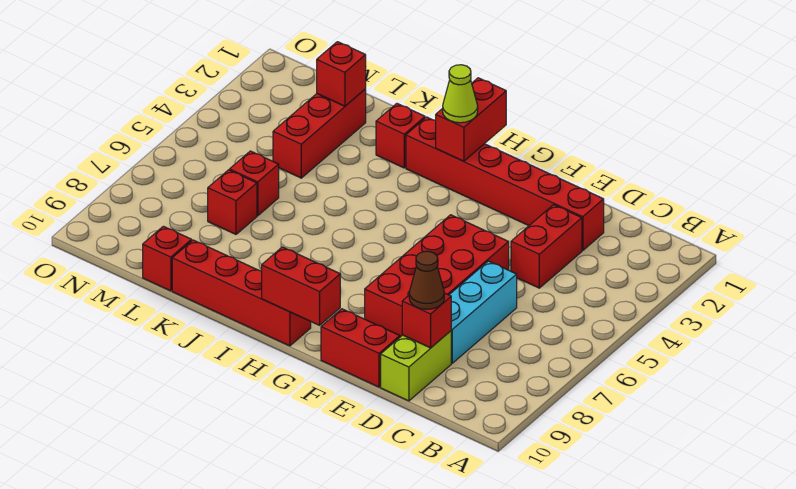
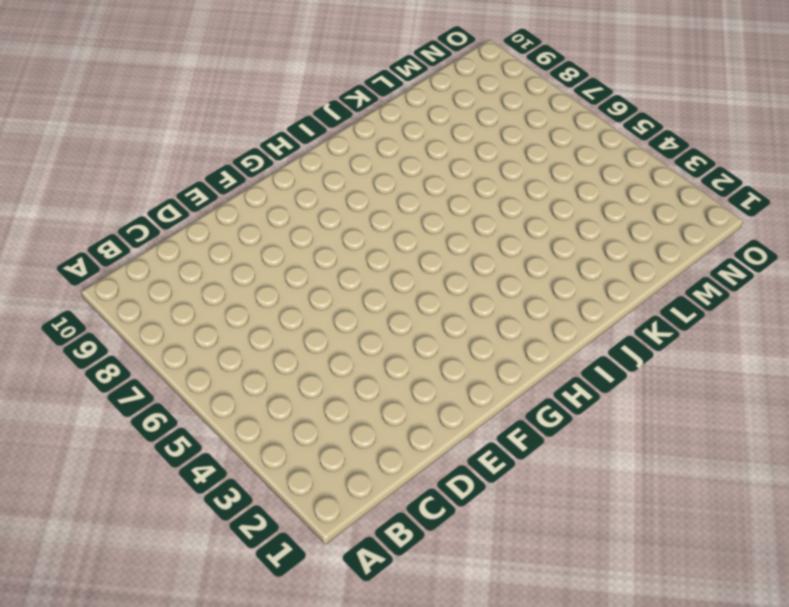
none -> red 1x6 brick [406,117,604,250]
none -> red 1x2 brick [511,205,582,288]
none -> cyan 1x3 brick [450,261,517,363]

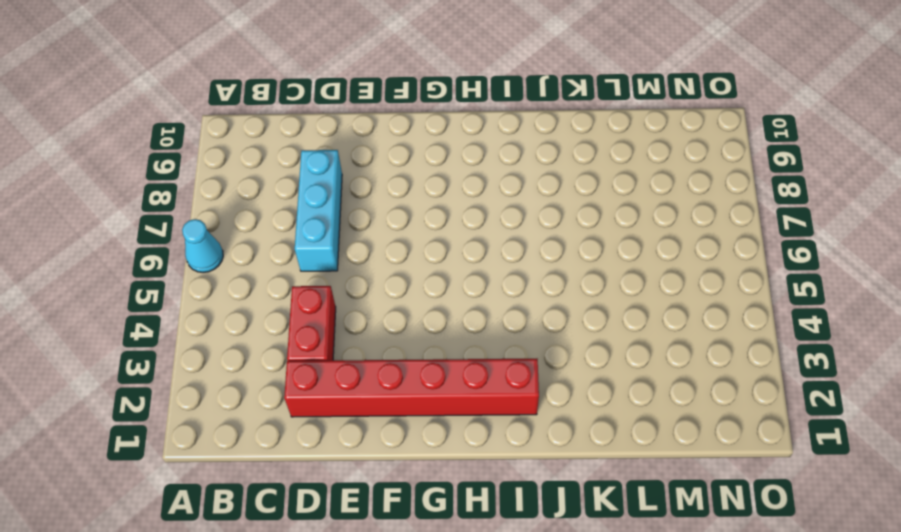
cyan 1x1 cone [182,219,223,273] -> none
none -> lime 1x2 brick [381,331,451,401]
none -> red 2x4 brick [365,215,509,337]
none -> red 1x2 brick [321,309,400,387]

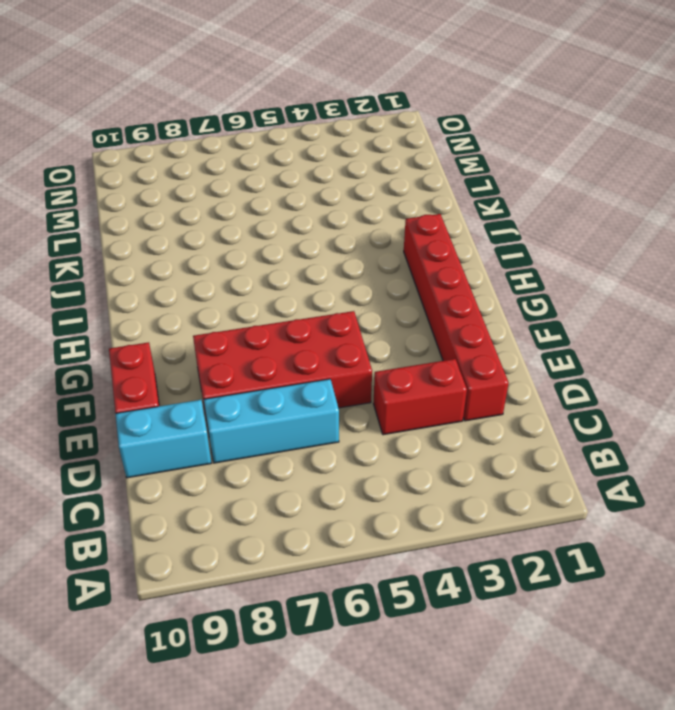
cyan 1x2 brick [115,400,211,478] -> lime 1x2 brick [381,331,451,401]
none -> red 1x4 brick [172,240,311,346]
none -> red 1x1 brick [376,104,425,168]
none -> red 1x3 brick [273,89,366,178]

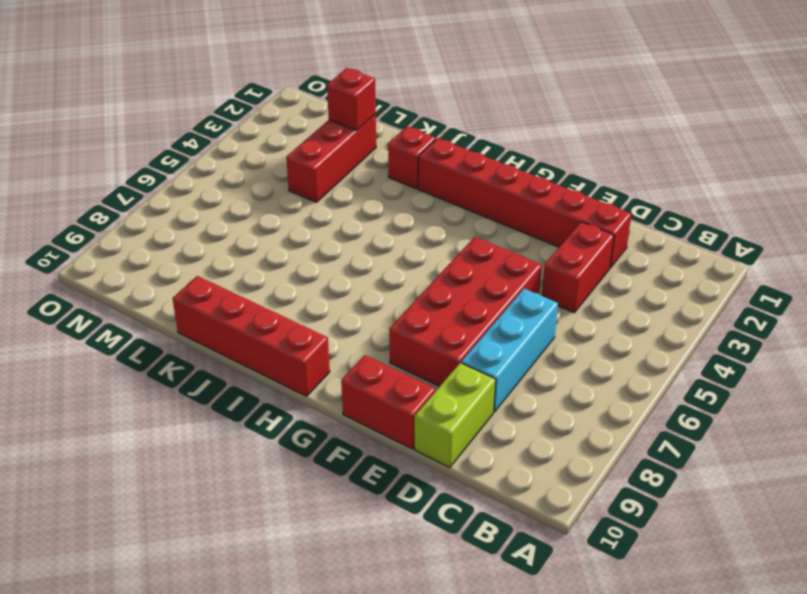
none -> red 1x1 brick [230,151,279,216]
none -> red 1x1 brick [208,170,257,234]
none -> red 1x1 brick [143,226,192,291]

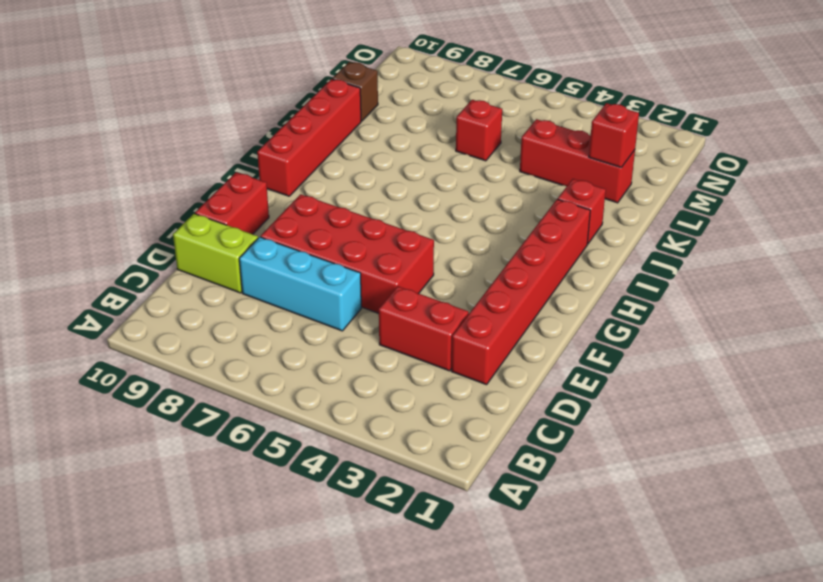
brown 1x1 brick [332,62,378,121] -> red 1x1 brick [143,226,192,291]
none -> red 1x1 brick [208,170,257,234]
none -> red 1x1 brick [402,293,451,348]
none -> red 1x2 brick [262,247,340,325]

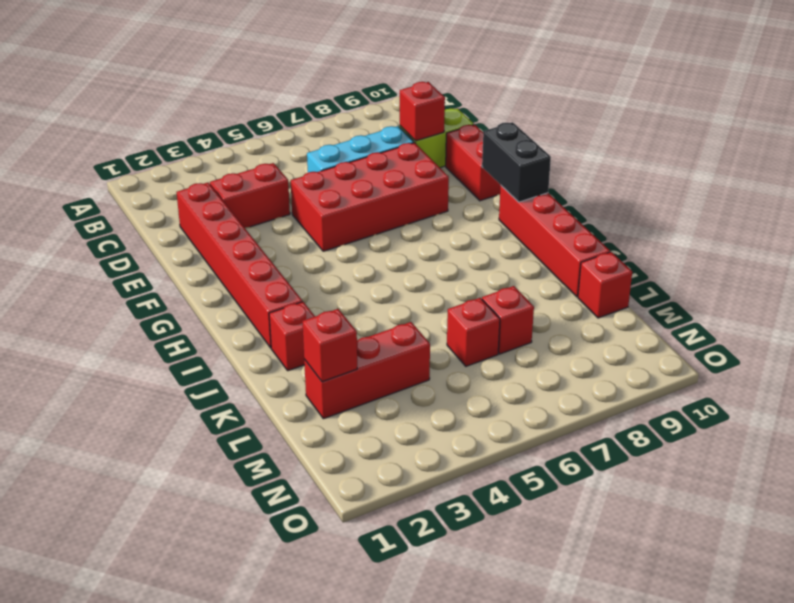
black 1x2 brick [482,122,551,202] -> red 1x2 brick [262,247,340,325]
none -> red 1x2 brick [436,78,506,161]
none -> brown 1x1 cone [409,251,444,309]
none -> lime 1x1 cone [443,65,478,123]

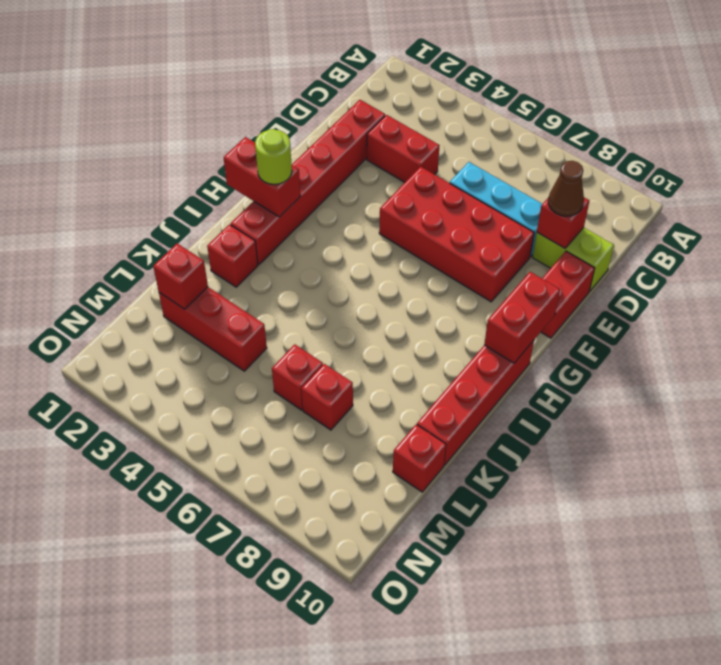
lime 1x1 round brick [255,129,292,184] -> lime 1x1 cone [443,65,478,123]

